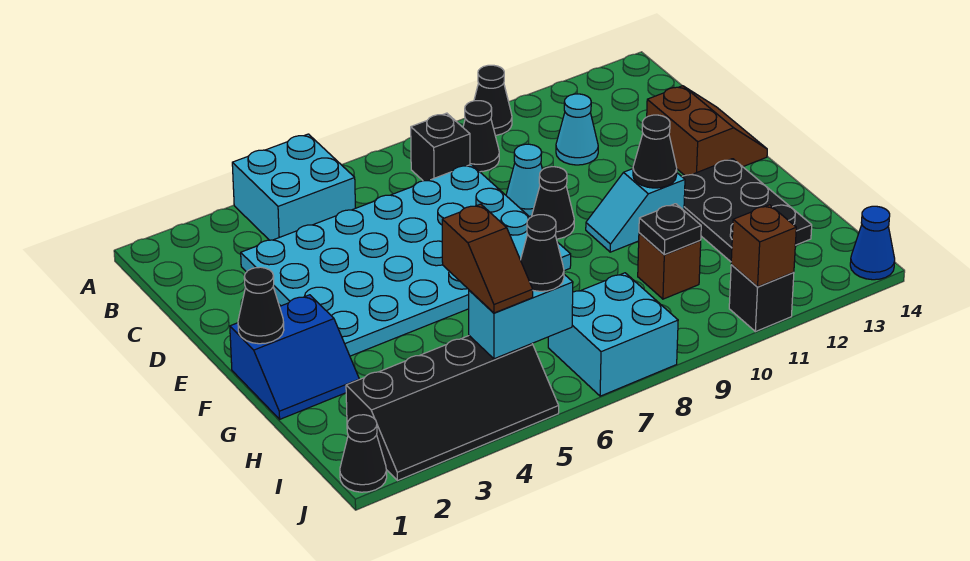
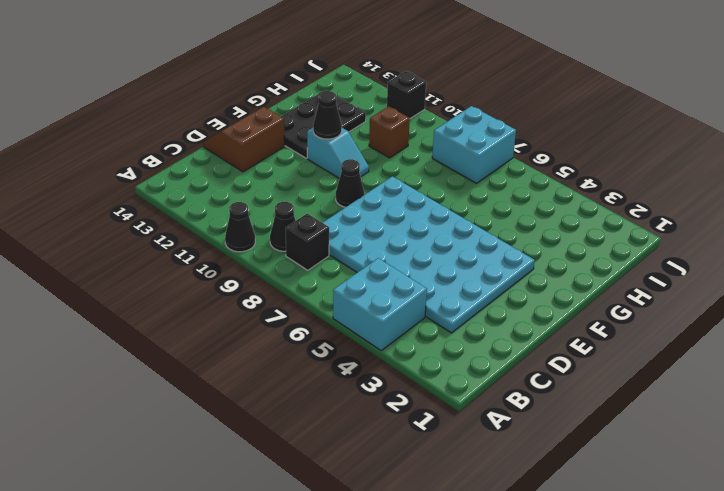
none -> cyan 1x1 cone [556,94,598,165]
none -> cyan 1x1 cone [506,144,542,216]
none -> blue 2x2 slope [230,295,359,419]

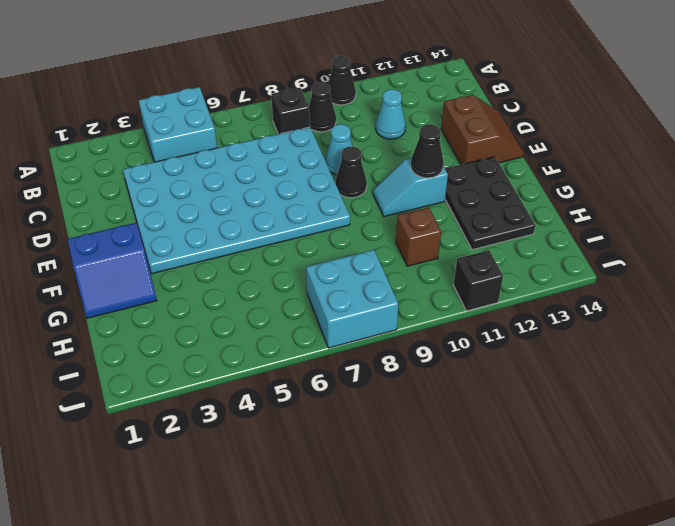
none -> black 2x4 slope [346,336,559,481]
none -> black 1x1 cone [340,415,387,492]
none -> blue 1x1 cone [850,206,895,280]

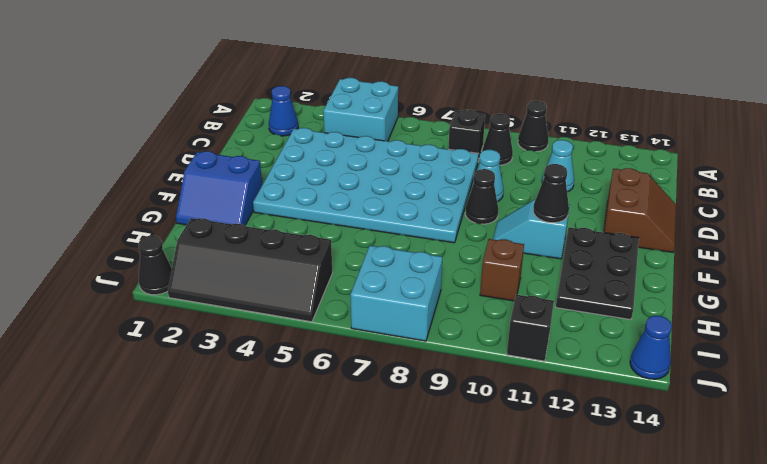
blue 1x1 cone [269,86,298,136] -> none
none -> black 1x1 cone [238,267,284,344]
none -> black 1x1 plate [639,204,701,255]
none -> cyan 1x2 brick [469,274,573,359]

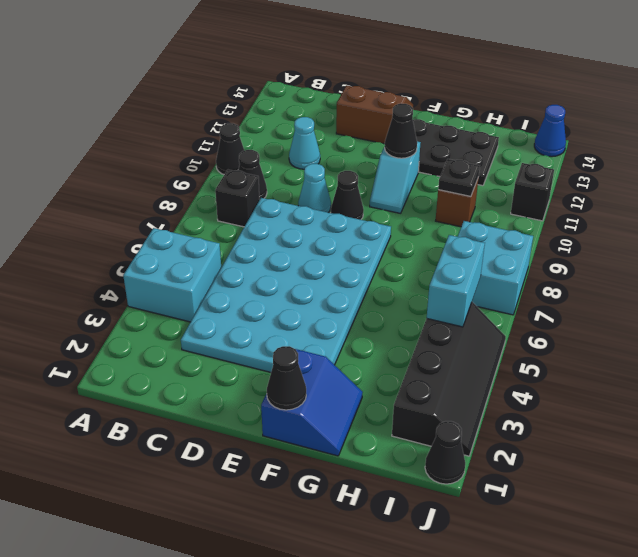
none -> brown 1x1 brick [731,205,796,287]
none -> brown 1x2 slope [442,204,533,313]
none -> black 1x1 cone [521,215,564,291]

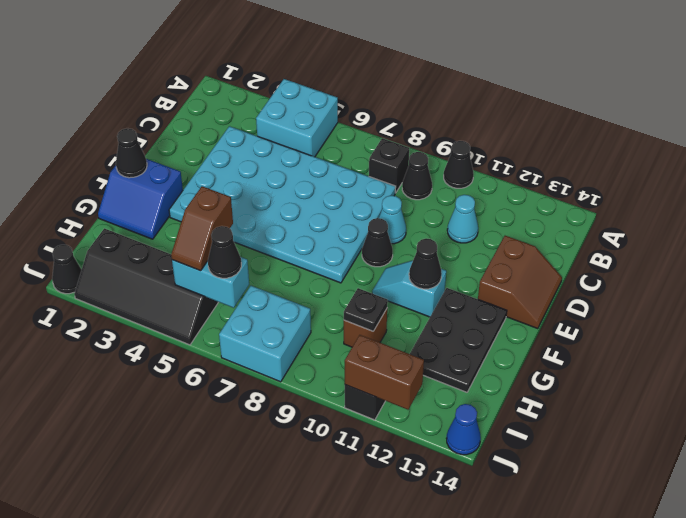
brown 1x2 brick [345,335,424,410] -> brown 1x1 brick [731,205,796,287]

